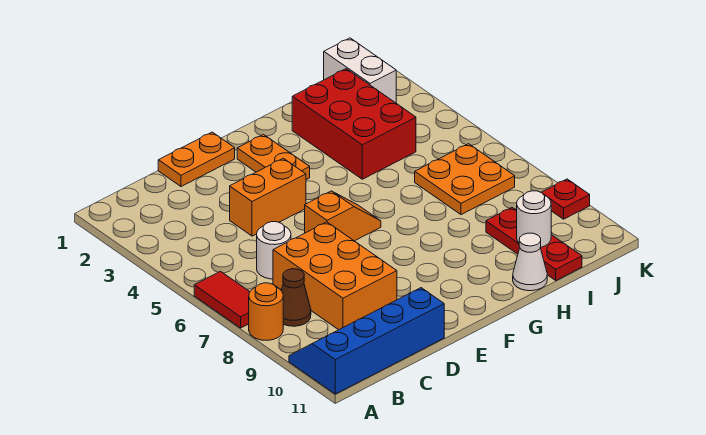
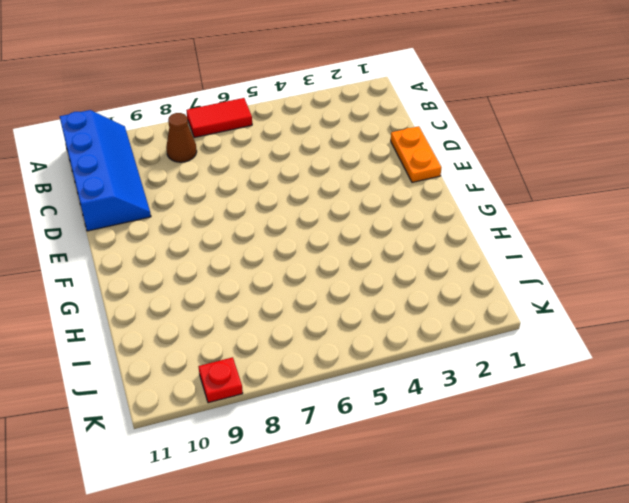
none -> orange 1x1 round brick [249,283,283,340]
none -> white 1x1 round brick [257,222,291,279]
none -> orange 2x3 brick [273,222,397,330]

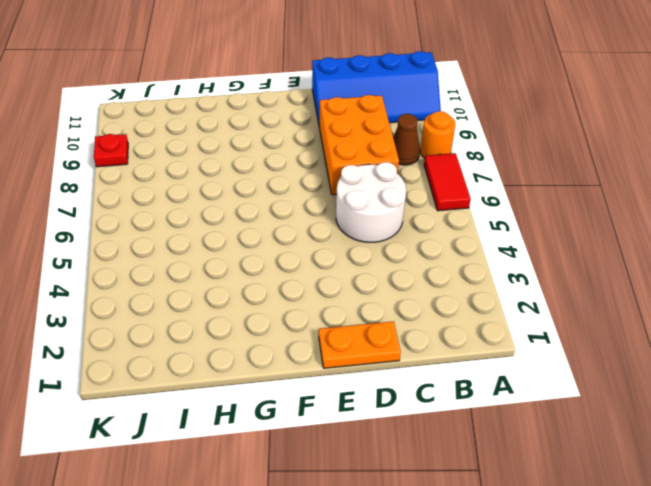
white 2x2 round brick [336,162,406,242] -> white 1x1 round brick [257,222,291,279]
none -> orange 1x2 brick [230,158,306,236]
none -> orange 1x2 slope [305,191,381,241]
none -> orange 1x2 plate [237,135,310,180]

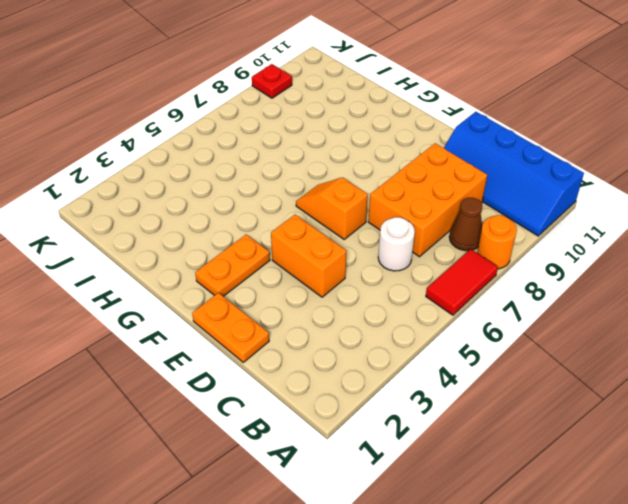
none -> red 2x3 brick [292,69,416,179]
none -> white 1x1 cone [513,233,547,291]
none -> orange 2x2 plate [415,144,515,215]

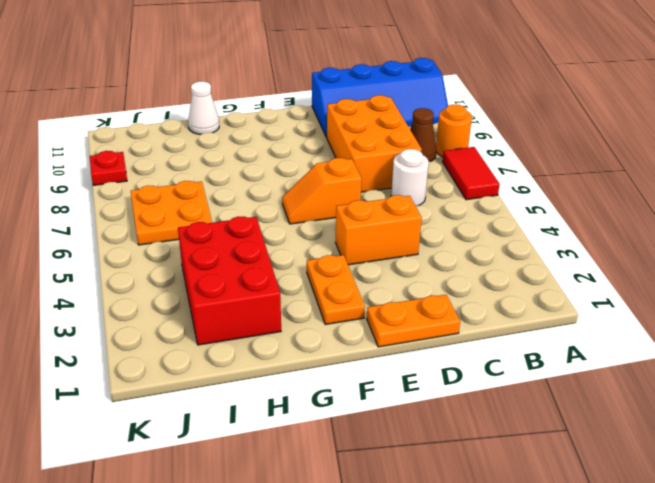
none -> red 1x3 plate [486,208,582,280]
none -> white 1x2 brick [324,38,396,103]
none -> white 1x1 round brick [517,191,551,248]

